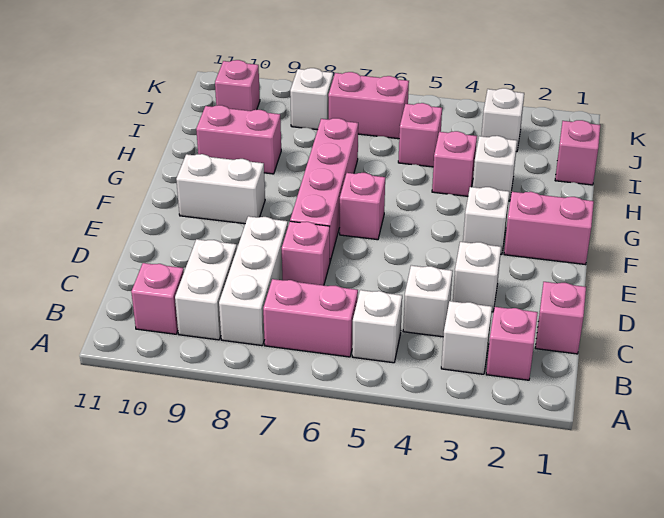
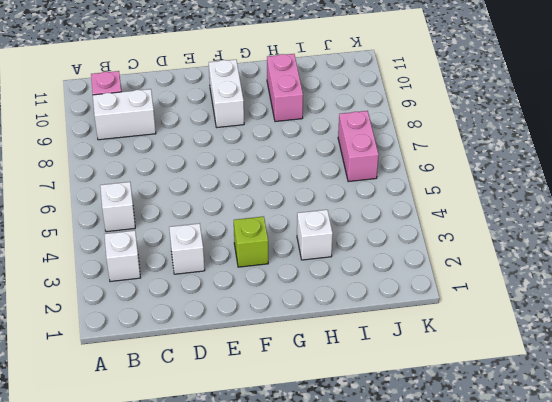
lime 1x1 brick [234,216,268,267] -> white 1x1 brick [463,187,509,254]
none -> pink 1x1 brick [486,307,538,380]
none -> pink 1x2 brick [263,279,358,357]
none -> white 1x3 brick [219,216,288,346]

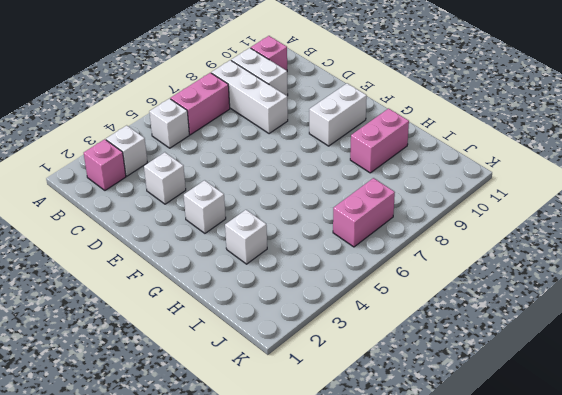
none -> pink 1x1 brick [535,282,586,354]
none -> white 1x1 brick [403,265,453,337]
none -> pink 1x1 brick [282,221,330,285]

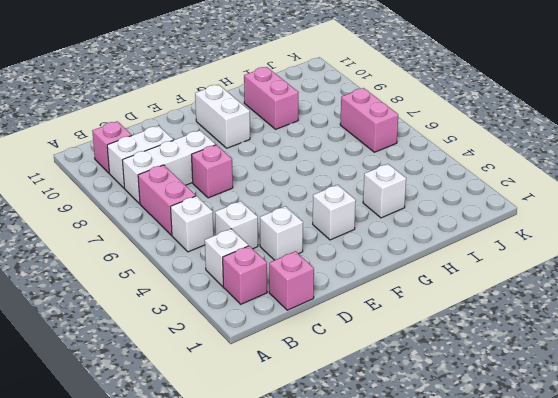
none -> pink 1x4 brick [290,118,358,261]
none -> pink 1x2 brick [504,192,594,265]
none -> pink 1x1 brick [340,173,385,240]

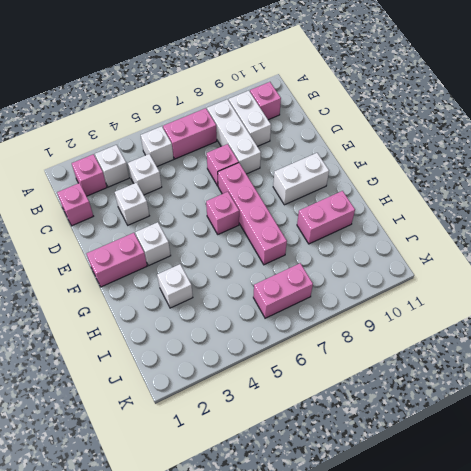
none -> pink 1x1 brick [432,131,477,196]
none -> pink 1x1 brick [555,120,600,185]
none -> pink 1x1 brick [398,103,442,167]

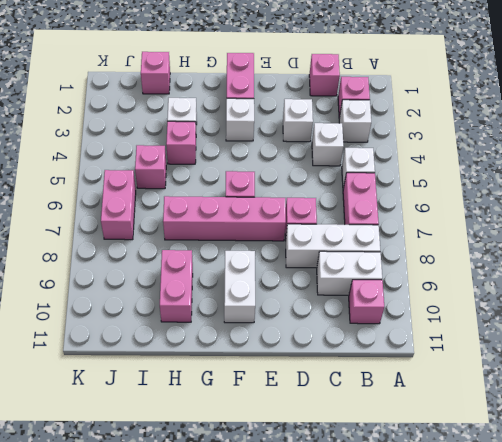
none -> white 1x1 brick [482,88,524,152]
none -> white 1x1 brick [290,68,333,130]
none -> pink 1x1 brick [215,60,260,111]

